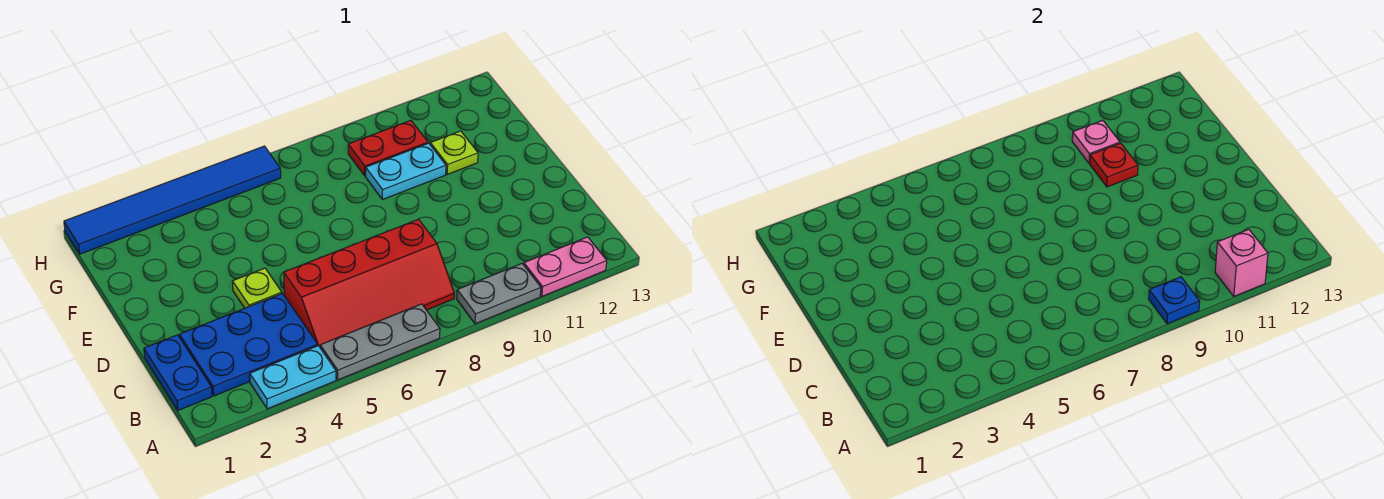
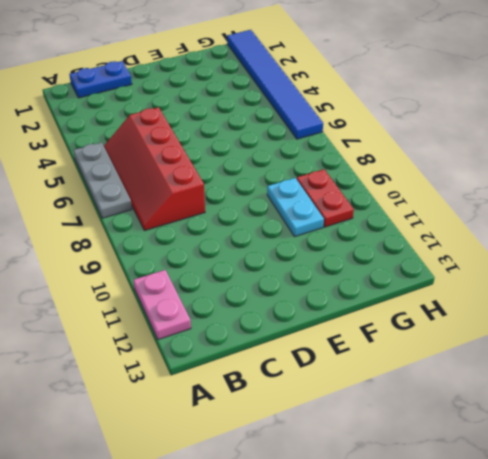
none -> cyan 1x2 plate [250,346,336,409]
none -> grey 1x2 plate [457,264,541,324]
none -> blue 2x3 plate [180,294,318,396]

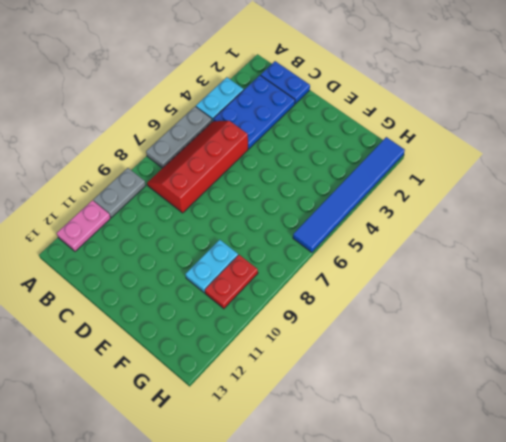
none -> lime 1x1 plate [232,268,282,308]
none -> lime 1x1 plate [430,131,478,174]
none -> blue 1x1 plate [1149,277,1200,324]

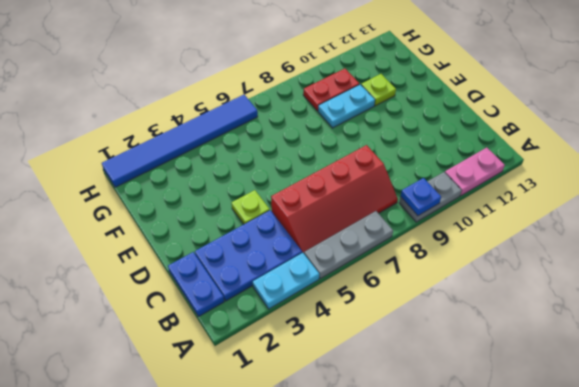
none -> pink 1x1 brick [1215,229,1268,296]
none -> red 1x1 plate [1090,143,1138,187]
none -> pink 1x1 plate [1072,120,1120,164]

